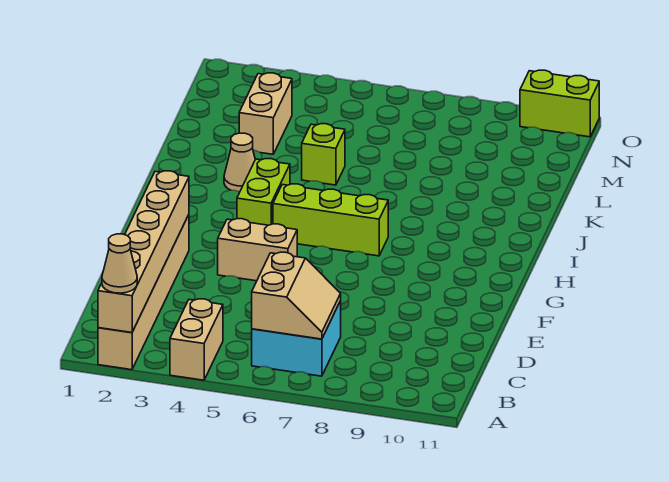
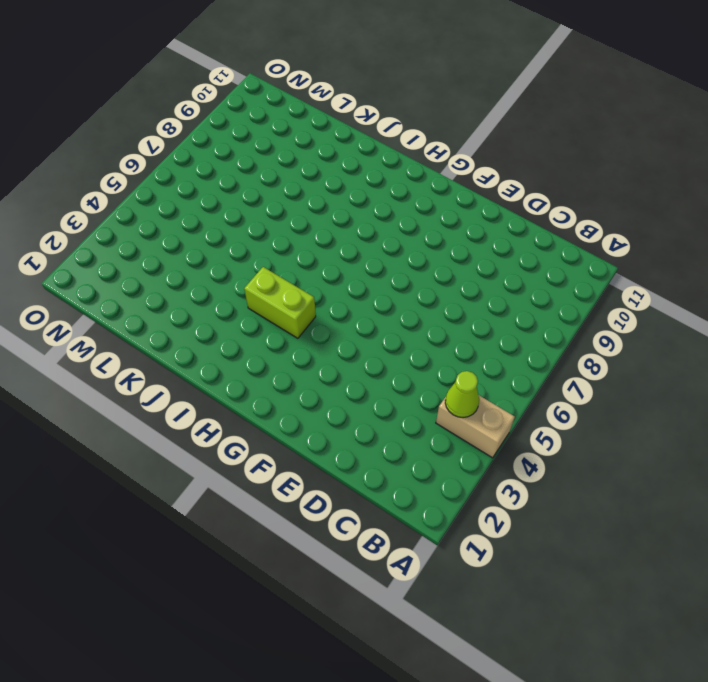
lime 1x1 cone [445,371,479,418] -> none
none -> tan 1x6 brick [98,215,189,370]
none -> cyan 2x2 brick [252,301,341,376]
none -> tan 1x2 brick [218,219,297,281]

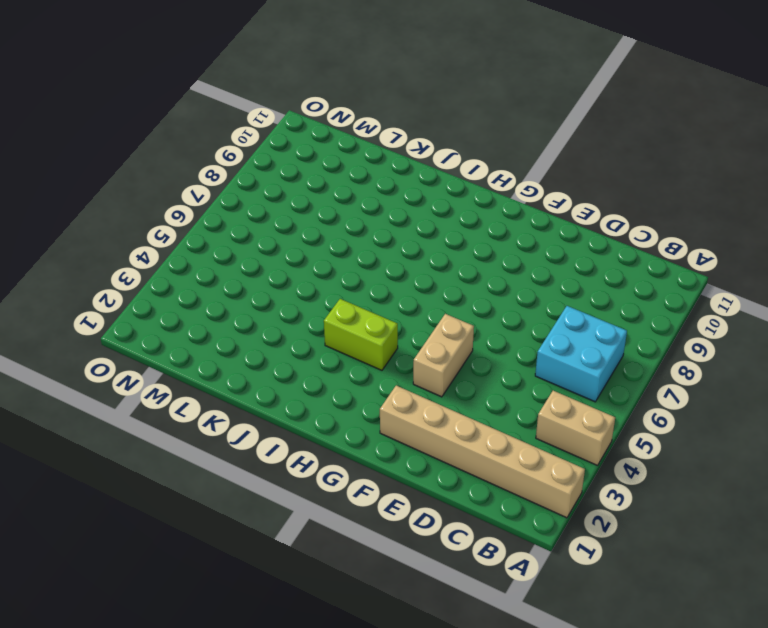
none -> lime 1x3 brick [273,184,388,256]
none -> tan 1x1 cone [224,133,255,192]
none -> lime 1x1 brick [302,124,345,185]

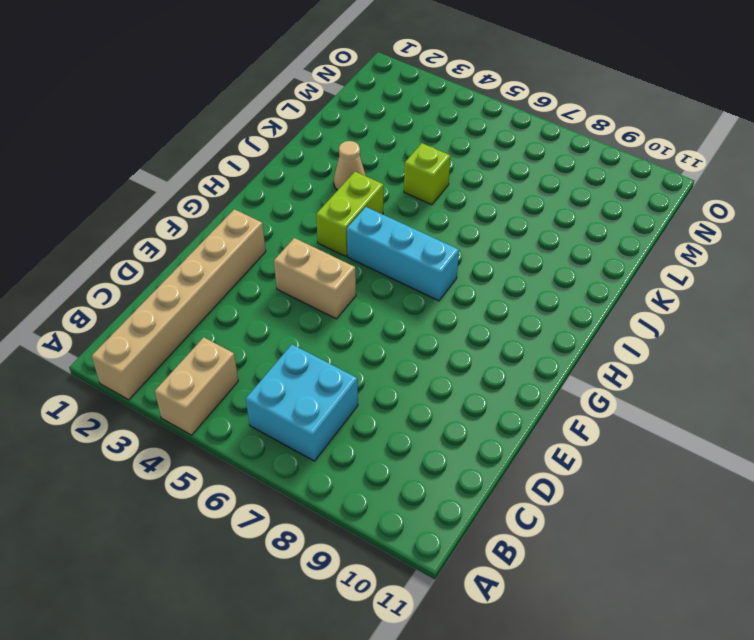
cyan 1x3 brick [347,207,459,301] -> lime 1x3 brick [273,184,388,256]
none -> tan 1x2 brick [239,73,292,154]
none -> lime 1x2 brick [520,70,599,137]
none -> tan 1x6 brick [98,171,189,333]

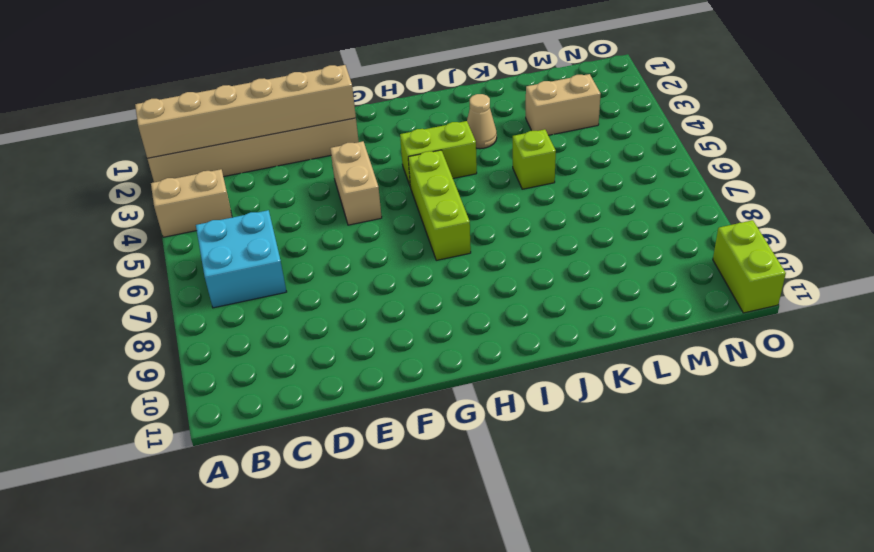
none -> tan 2x2 slope [252,252,341,339]
none -> tan 1x1 cone [102,234,137,293]

